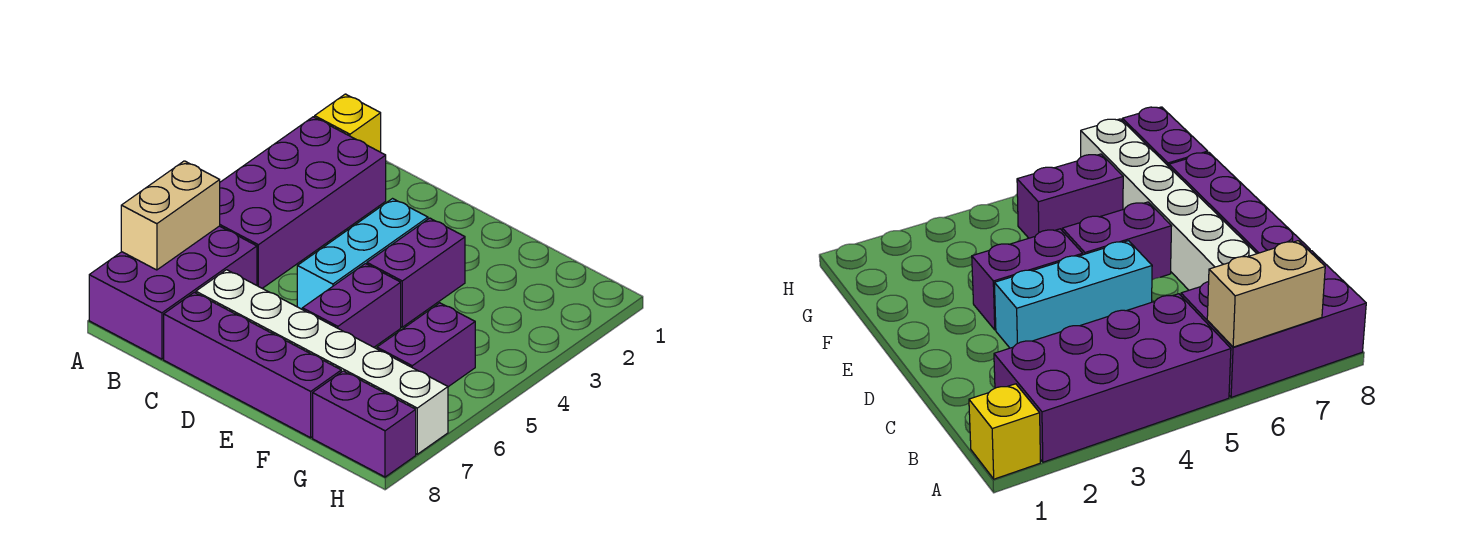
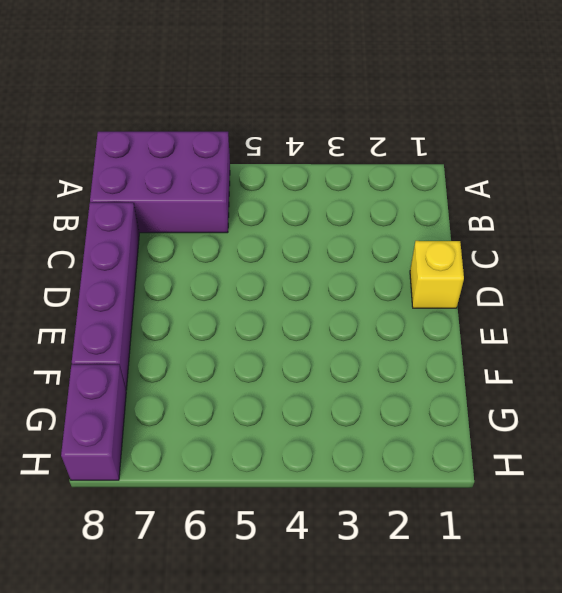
yellow 1x1 brick [410,241,464,308] -> yellow 1x1 brick moved to [315,94,381,152]
none -> purple 2x4 brick [220,117,386,288]
none -> white 1x6 brick [196,270,448,454]

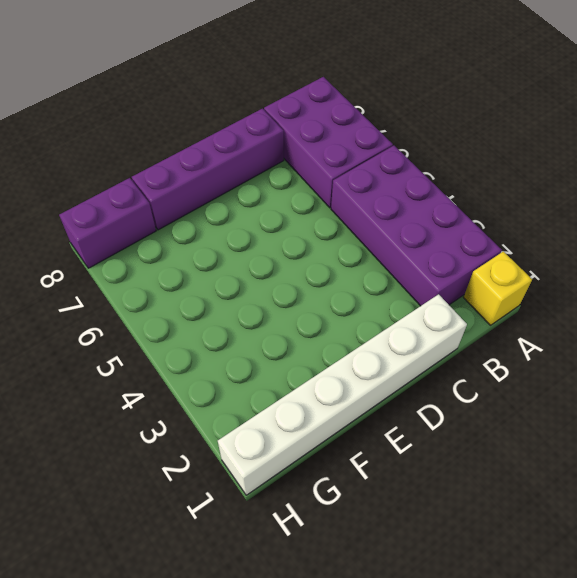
white 1x6 brick [218,294,467,495] -> white 1x6 brick moved to [196,270,448,454]
none -> cyan 1x3 brick [297,199,428,309]
none -> purple 1x2 brick [367,218,465,327]

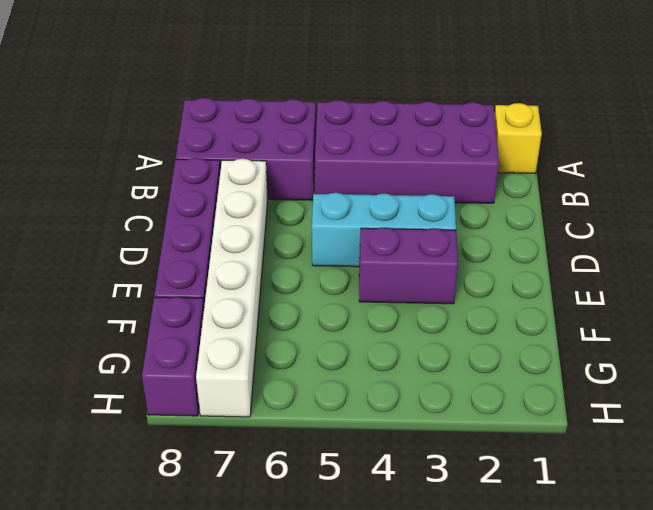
none -> purple 1x2 brick [302,264,401,347]
none -> purple 1x2 brick [377,303,475,387]

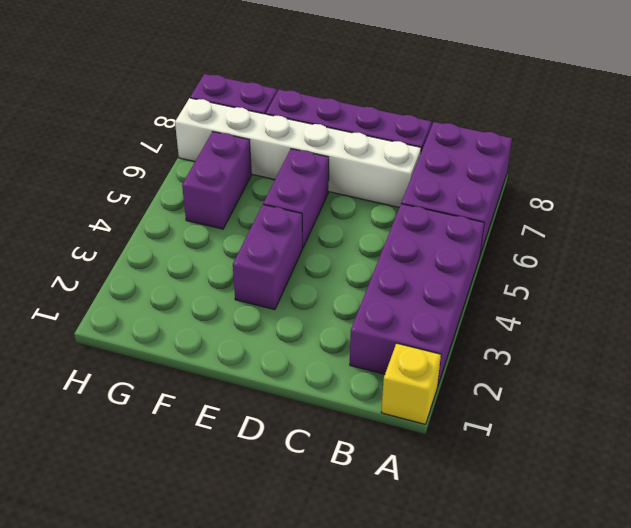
none -> cyan 1x3 brick [297,199,428,309]
none -> tan 1x2 brick [121,161,220,270]

